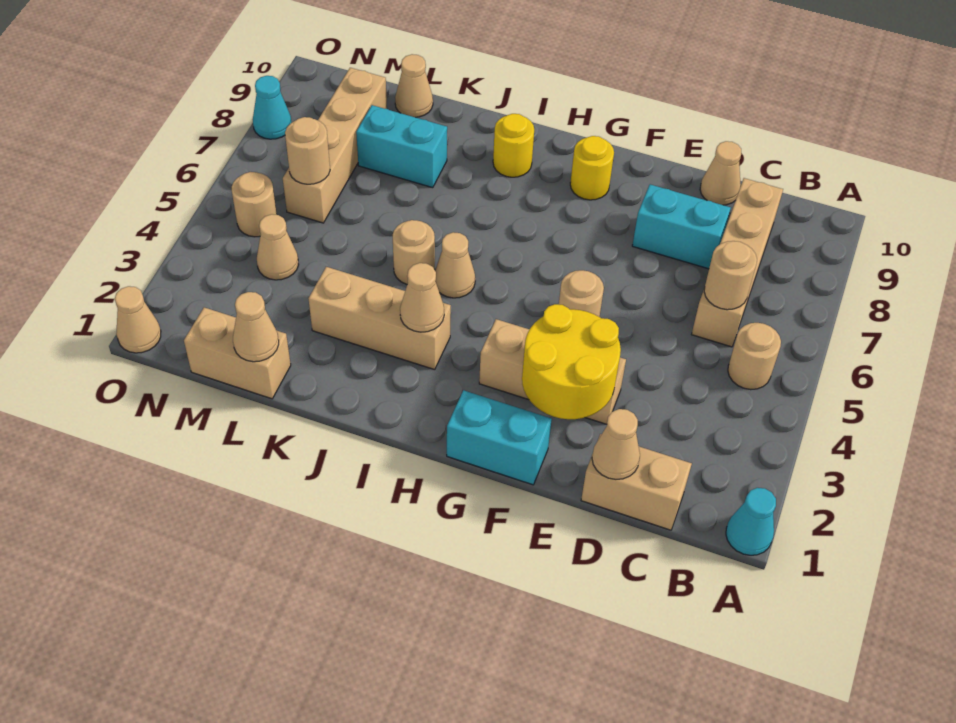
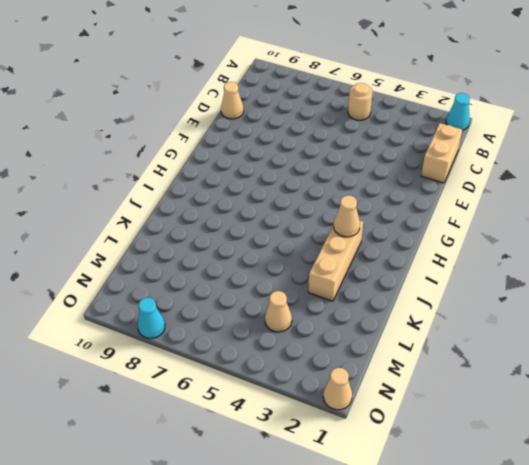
none -> tan 1x4 brick [692,178,783,347]
none -> cyan 1x2 brick [632,184,731,269]
none -> tan 1x3 brick [479,319,626,424]

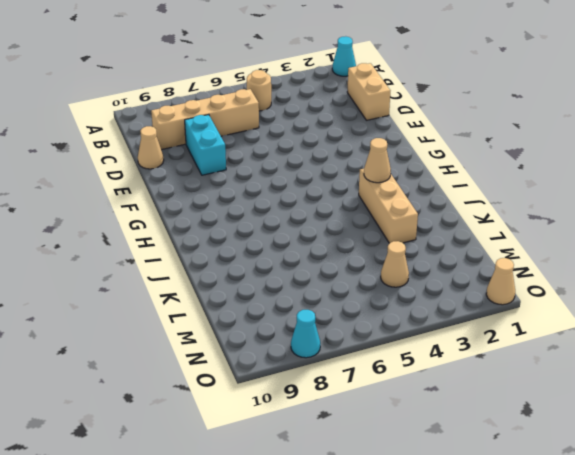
none -> tan 1x3 brick [479,319,626,424]
none -> cyan 1x2 brick [447,390,552,485]
none -> tan 1x1 round brick [559,270,604,317]

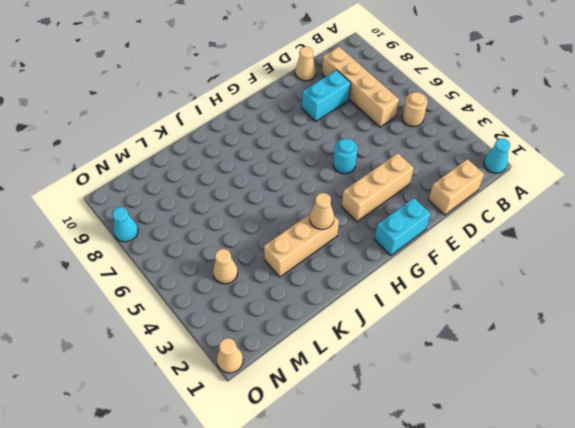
cyan 1x1 round brick [333,139,358,174] -> tan 1x1 round brick [559,270,604,317]
none -> yellow 1x1 round brick [570,136,614,200]
none -> tan 1x1 cone [435,232,475,298]
none -> yellow 1x1 round brick [493,114,534,177]

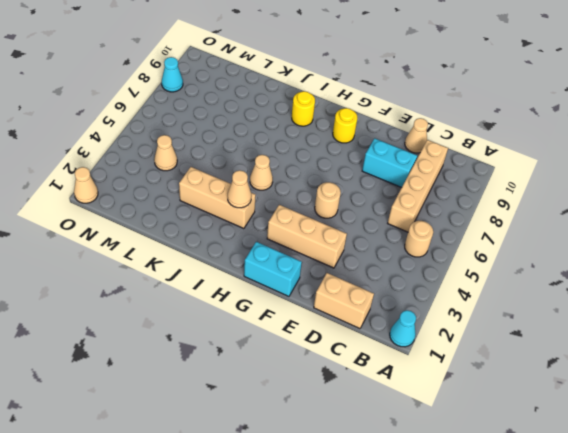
none -> tan 1x1 round brick [393,220,435,284]
none -> cyan 1x2 brick [356,105,447,188]
none -> tan 1x2 brick [184,307,291,399]

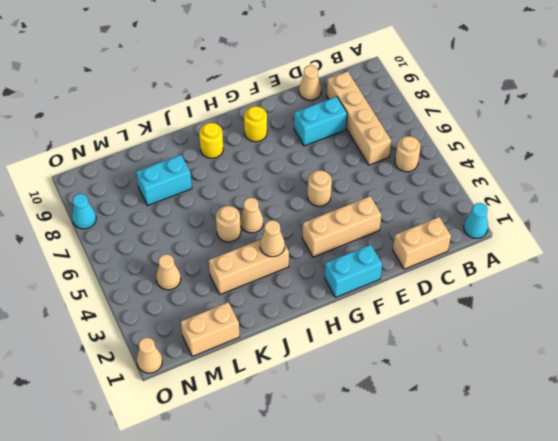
none -> tan 1x1 cone [395,54,433,117]
none -> tan 1x4 brick [283,68,387,223]
none -> tan 1x1 round brick [232,172,277,237]

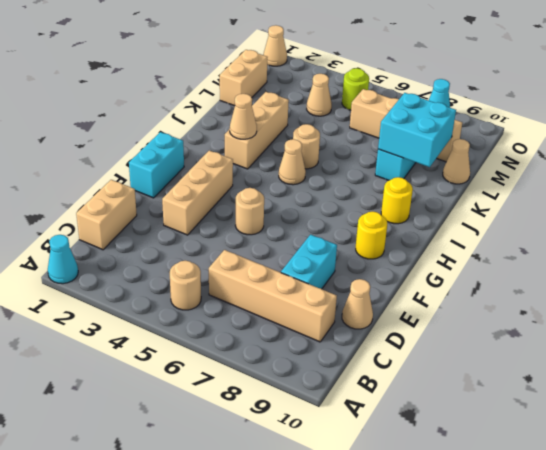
cyan 2x2 brick [378,93,456,167] -> none
lime 1x1 round brick [342,68,369,110] -> tan 1x1 round brick [232,172,277,237]
none -> tan 1x1 round brick [704,241,757,310]
none -> tan 1x1 cone [592,409,640,479]
none -> yellow 2x2 round brick [522,304,621,419]

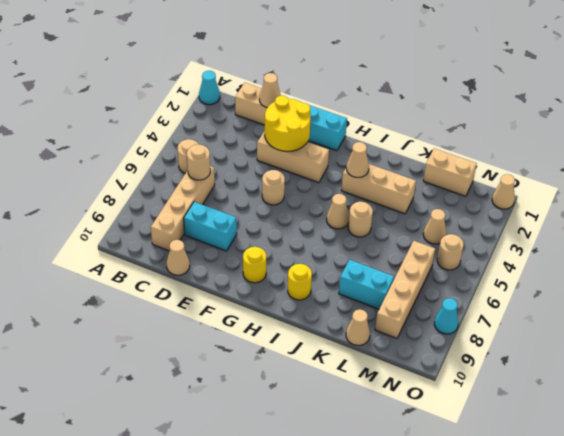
none -> tan 1x1 cone [233,292,279,362]
none -> tan 1x1 round brick [285,117,330,184]

